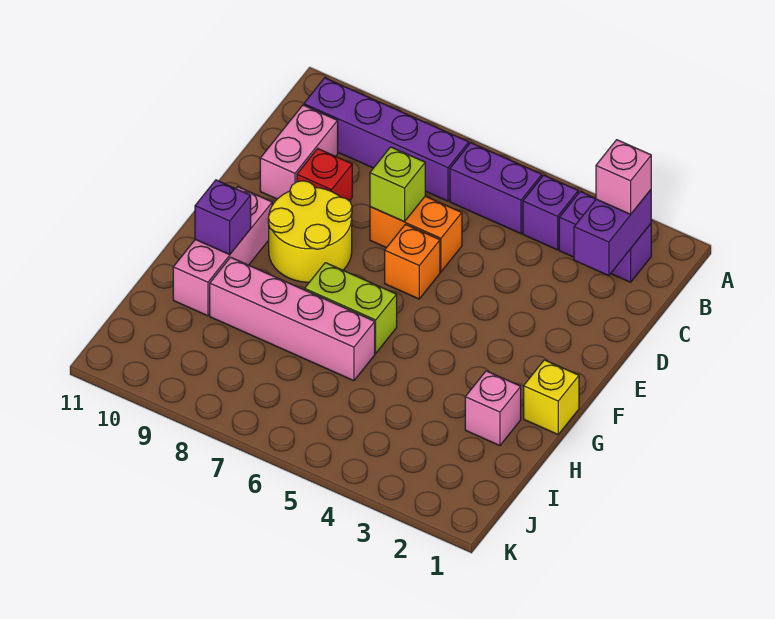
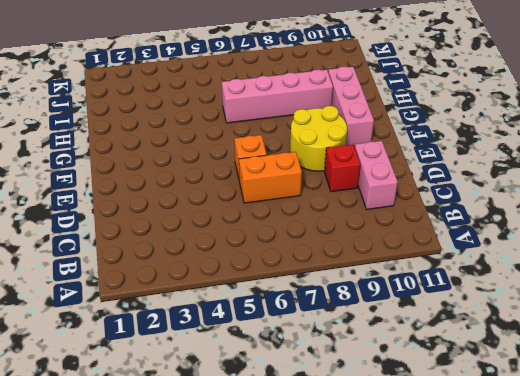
none -> purple 1x2 brick [559,191,651,282]
none -> purple 1x1 brick [523,175,578,250]
none -> purple 1x2 brick [450,143,542,234]

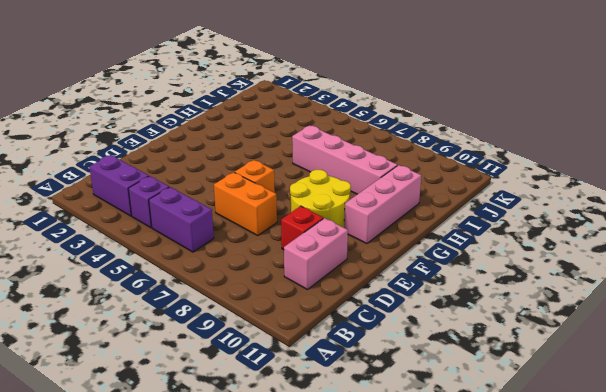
none -> purple 1x4 brick [304,78,469,201]
none -> yellow 1x1 brick [524,360,579,434]
none -> lime 1x2 brick [305,263,397,353]

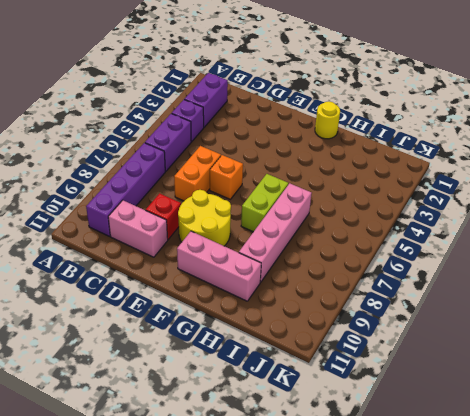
yellow 1x1 round brick [315,101,340,139] -> yellow 1x1 brick [524,360,579,434]
none -> pink 1x1 brick [465,371,521,446]
none -> purple 1x2 brick [574,190,651,276]
none -> lime 1x1 brick [370,147,425,222]

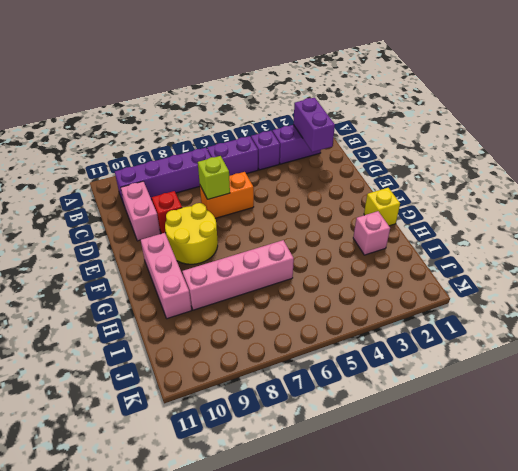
none -> orange 1x1 brick [385,224,440,299]
none -> lime 1x2 brick [305,263,397,353]
none -> purple 1x1 brick [195,180,251,255]

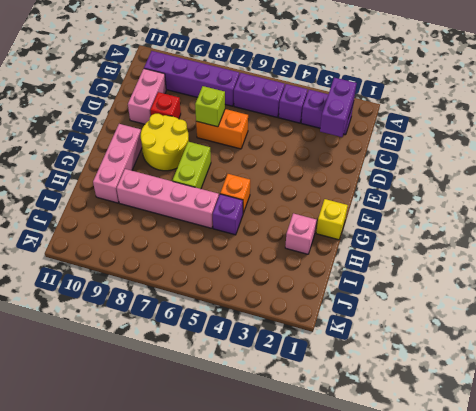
lime 1x2 brick [172,142,211,189] -> lime 1x2 brick turned to [305,263,397,353]
orange 1x1 brick [220,174,250,213] -> orange 1x1 brick moved to [385,224,440,299]
purple 1x1 brick [213,194,243,235] -> purple 1x1 brick moved to [195,180,251,255]
none -> pink 1x1 brick [596,140,651,214]

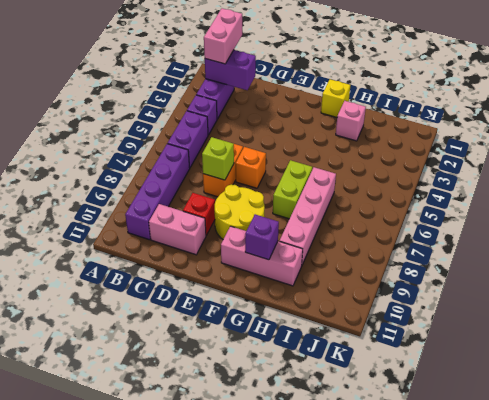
pink 1x2 brick [204,8,242,64] -> pink 1x1 brick [596,140,651,214]

